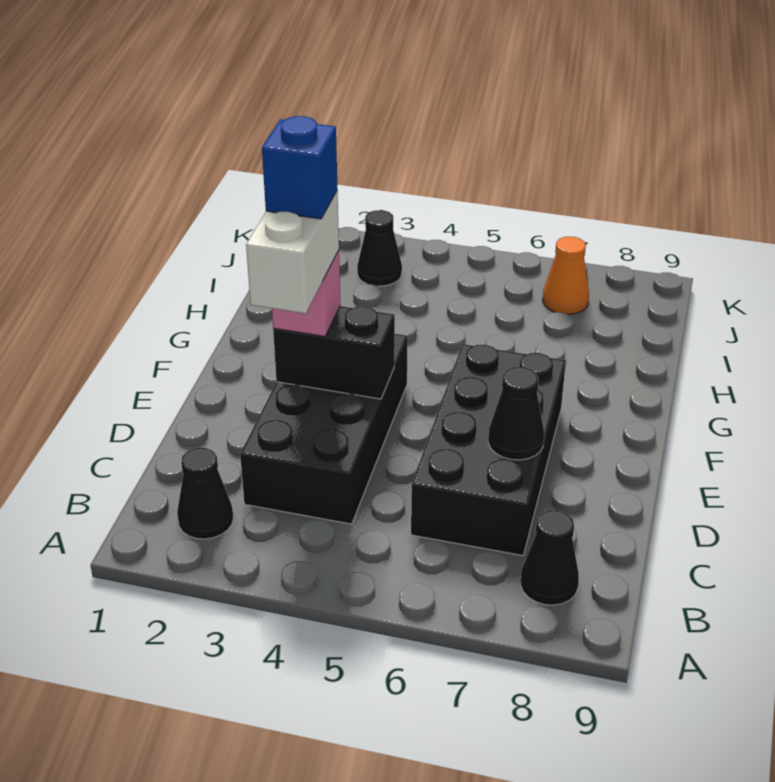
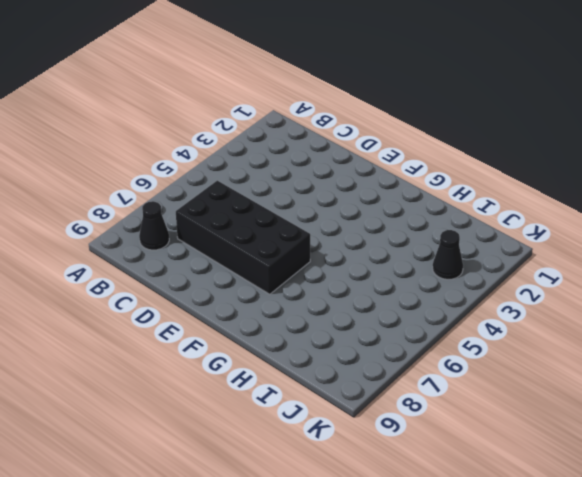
none -> black 1x1 cone [177,448,233,539]
none -> black 2x4 brick [240,334,408,524]

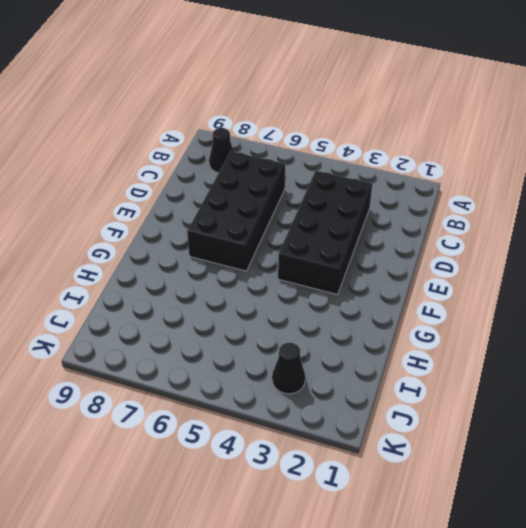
none -> black 1x1 cone [177,448,233,539]
none -> orange 1x1 cone [543,237,589,314]

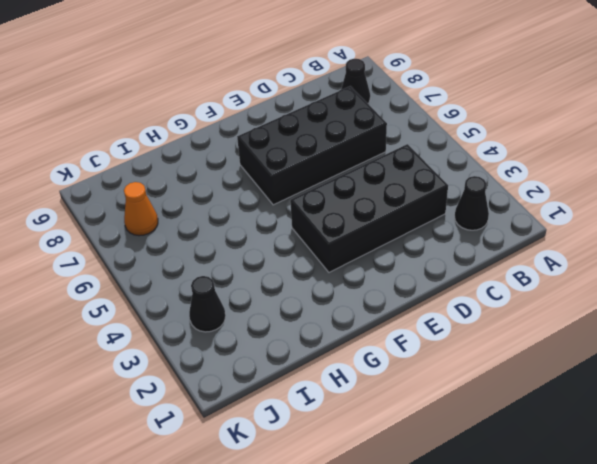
none -> black 1x1 cone [488,367,544,460]
none -> black 1x2 brick [273,306,395,399]

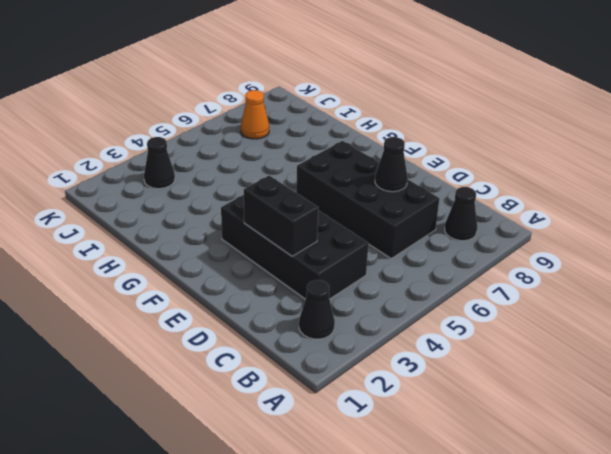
black 1x2 brick [244,175,319,256] -> black 1x2 brick turned to [273,306,395,399]
none -> pink 1x1 brick [272,251,340,336]
none -> white 1x2 brick [246,190,339,314]

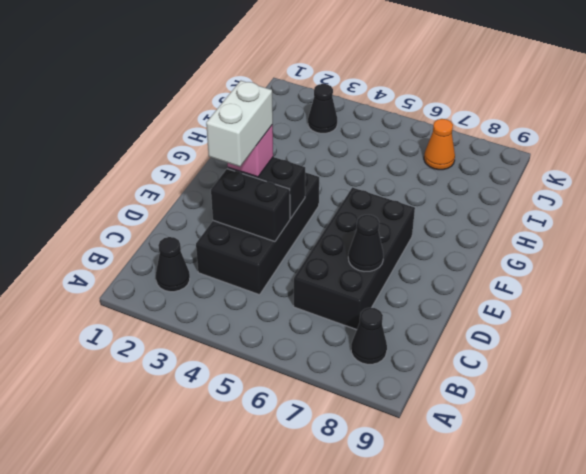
black 1x2 brick [211,169,290,241] -> none
none -> blue 1x1 brick [262,116,337,219]

